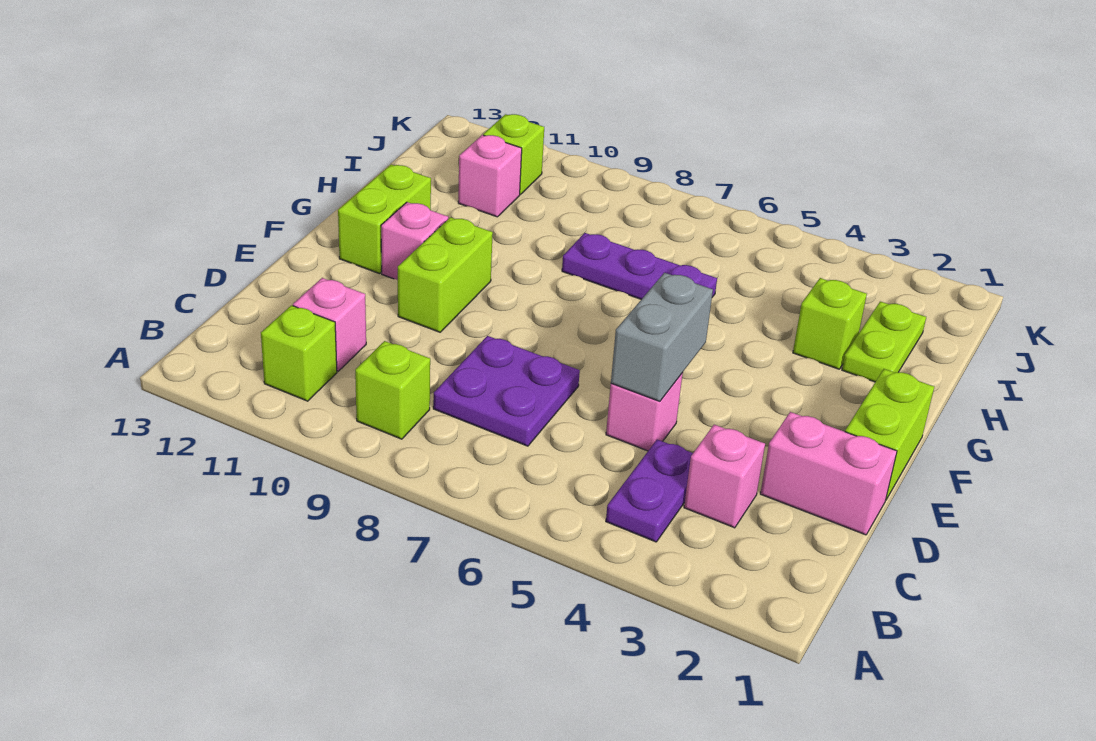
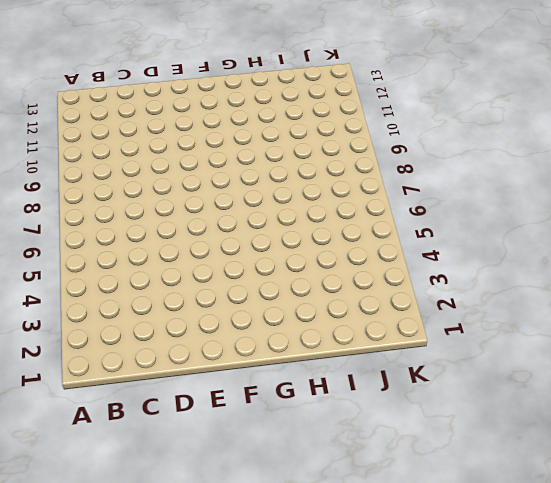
none -> purple 1x2 plate [606,440,693,542]
none -> lime 1x1 brick [355,341,430,439]
none -> lime 1x1 brick [261,305,337,401]

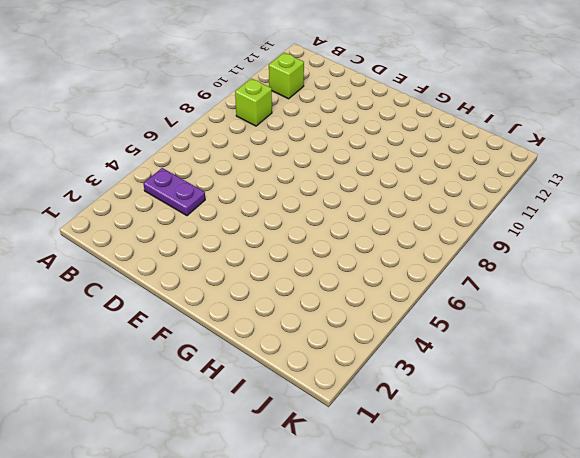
none -> pink 1x1 brick [684,425,765,528]
none -> purple 2x2 plate [433,336,580,446]
none -> pink 1x1 brick [293,278,366,371]

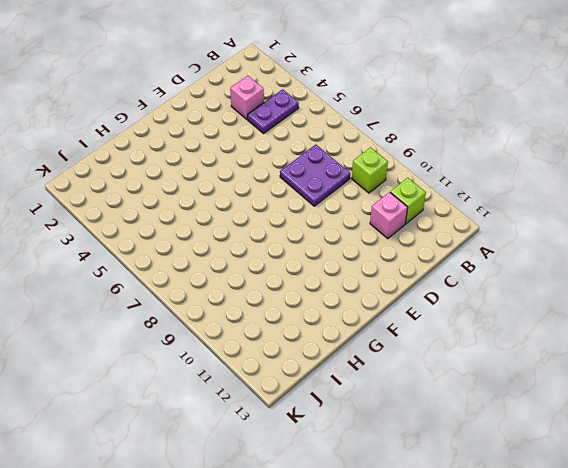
none -> pink 1x2 brick [760,412,897,535]
none -> pink 1x1 brick [606,373,683,451]
none -> lime 1x2 brick [845,369,934,499]

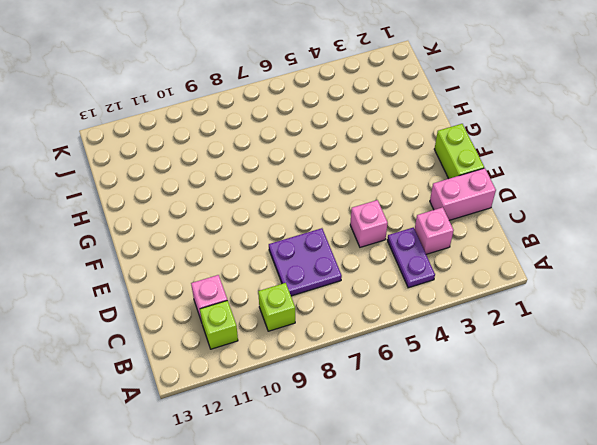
none -> lime 1x2 brick [398,217,493,332]
none -> pink 1x1 brick [381,202,448,280]
none -> lime 1x2 brick [338,165,431,274]

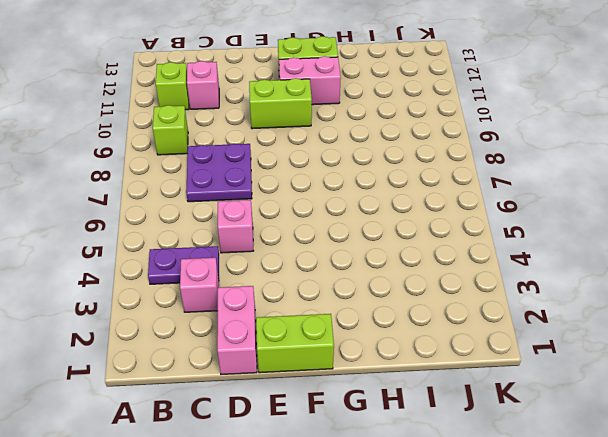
pink 1x2 brick [279,56,341,105] -> pink 1x1 brick [381,202,448,280]
none -> lime 1x2 plate [842,301,926,382]
none -> lime 1x1 brick [793,278,867,369]
none -> purple 1x3 plate [562,233,717,299]

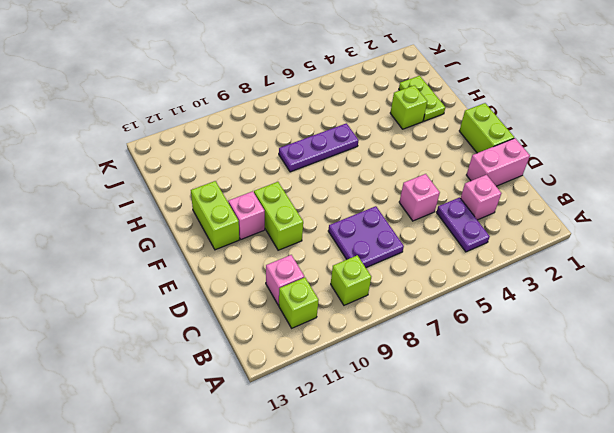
none -> pink 1x1 brick [458,135,522,217]
none -> lime 1x1 brick [483,114,544,195]
none -> grey 1x2 brick [611,273,713,401]

